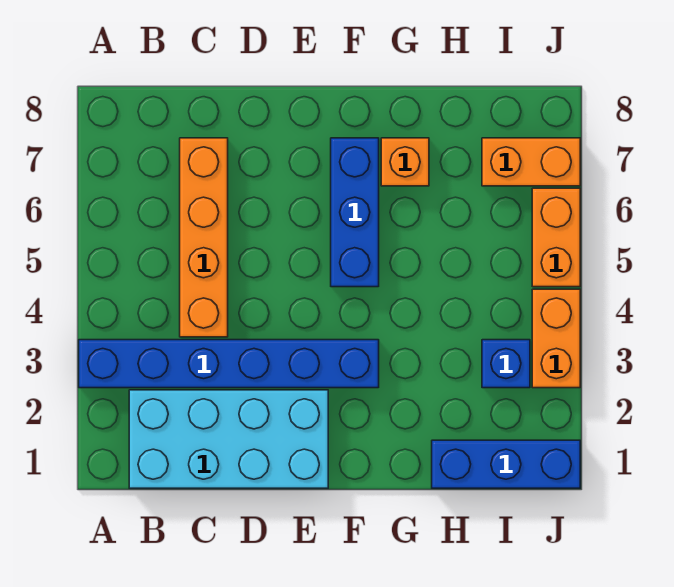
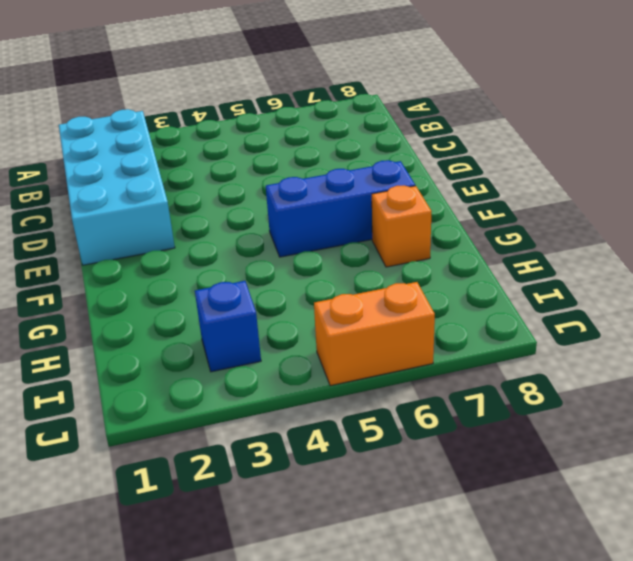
none -> blue 1x6 brick [79,340,379,388]
none -> orange 1x4 brick [180,138,228,337]

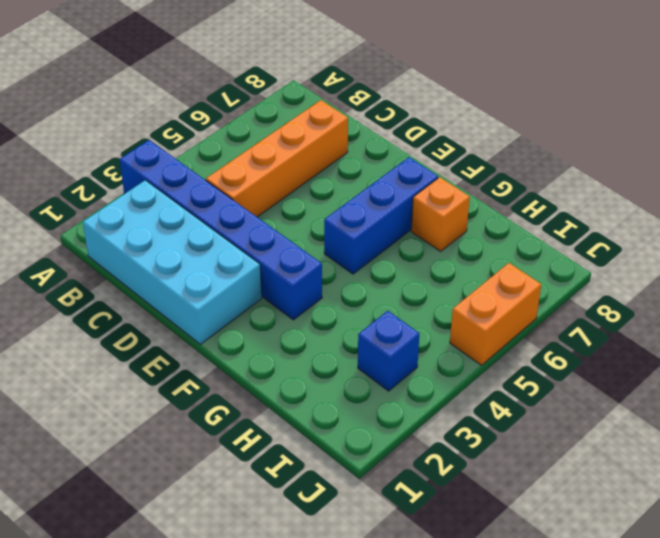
none -> blue 1x3 brick [432,440,580,488]
none -> orange 1x2 brick [482,138,580,186]

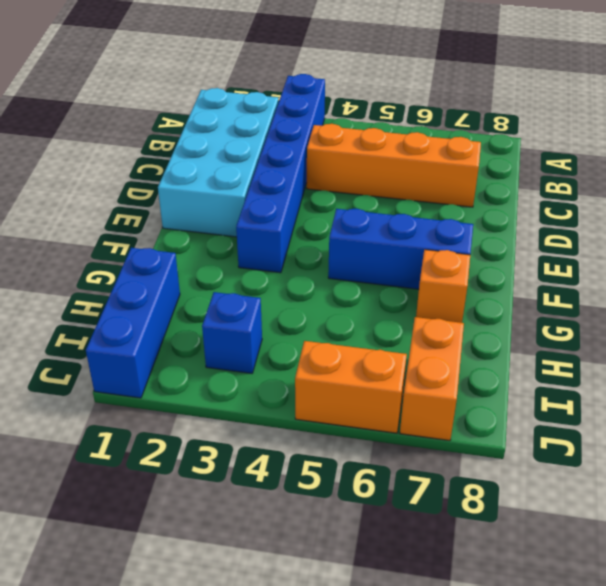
none -> orange 1x2 brick [532,289,580,388]

